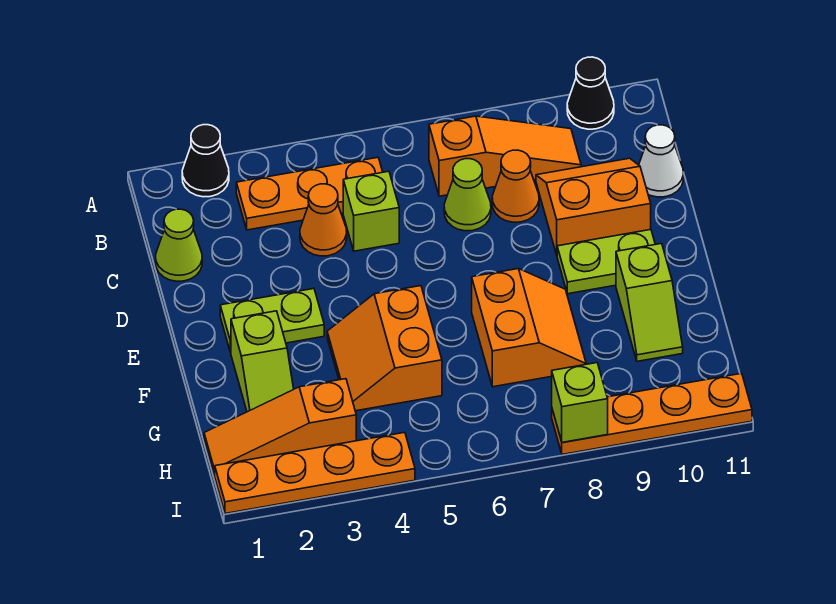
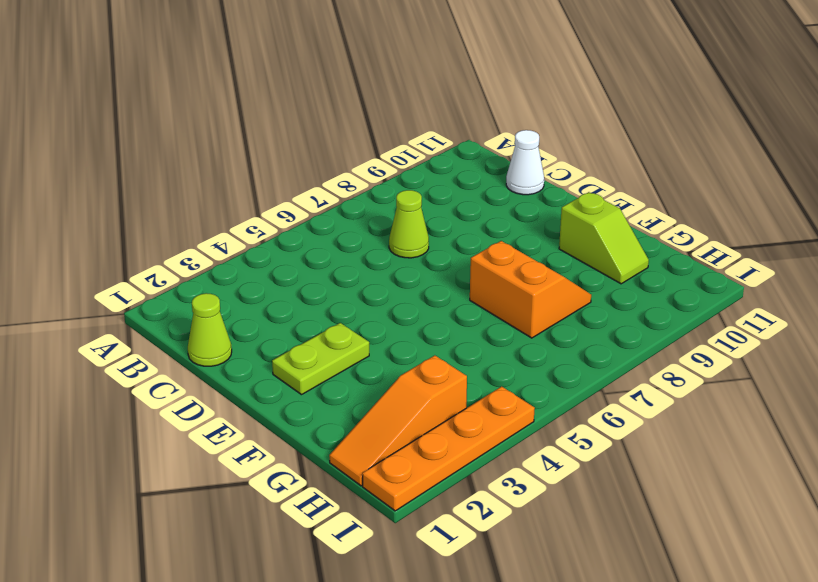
none -> black 1x1 cone [182,125,229,197]
none -> black 1x1 cone [567,57,614,129]
none -> orange 1x3 plate [236,158,383,230]

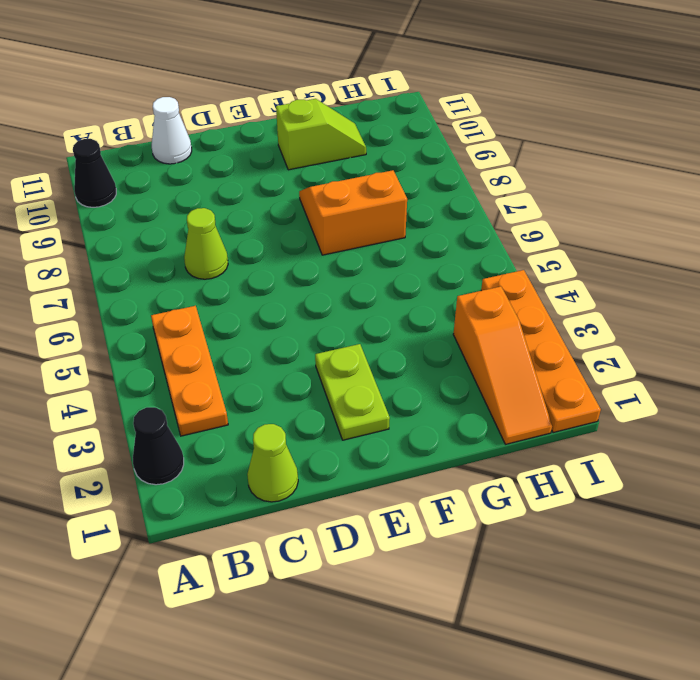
none -> orange 1x3 slope [429,116,581,196]
none -> orange 1x1 cone [300,184,347,256]
none -> lime 1x1 brick [343,171,399,251]

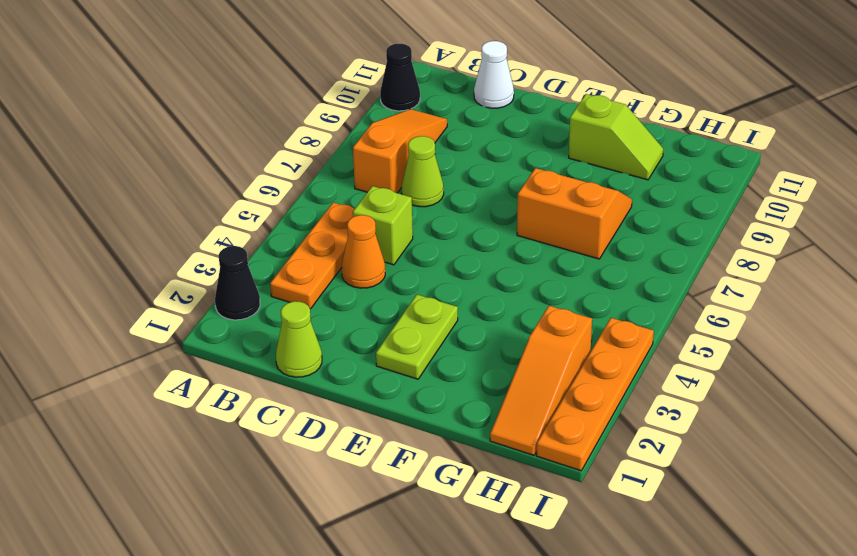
none -> orange 1x1 cone [492,150,539,222]
none -> orange 2x2 slope [536,158,651,255]
none -> lime 1x2 plate [557,230,655,294]

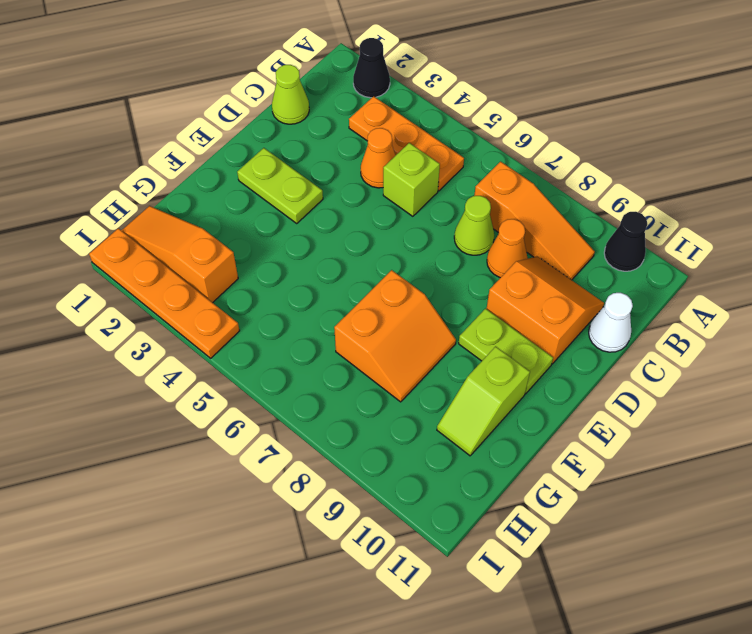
none -> lime 1x2 slope [231,311,294,412]
none -> orange 2x2 slope [327,286,442,411]
none -> orange 1x4 plate [552,373,752,454]

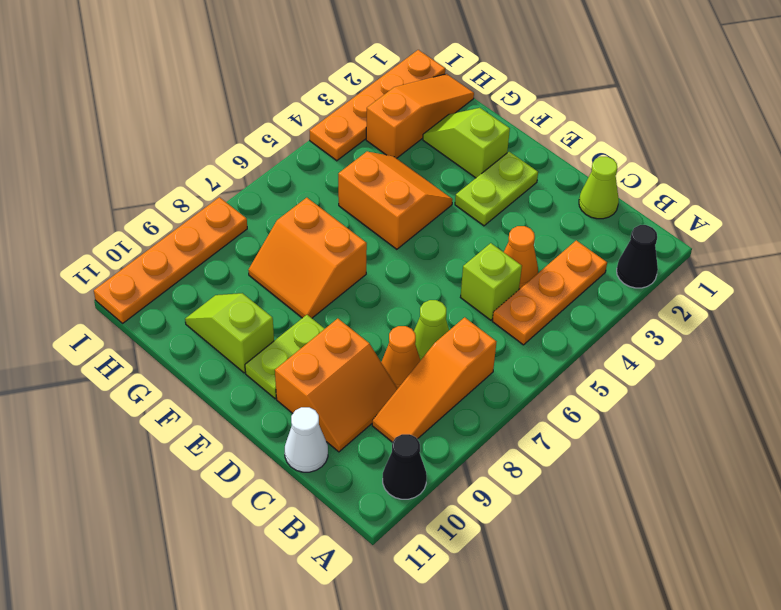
none -> lime 1x1 brick [552,363,608,442]

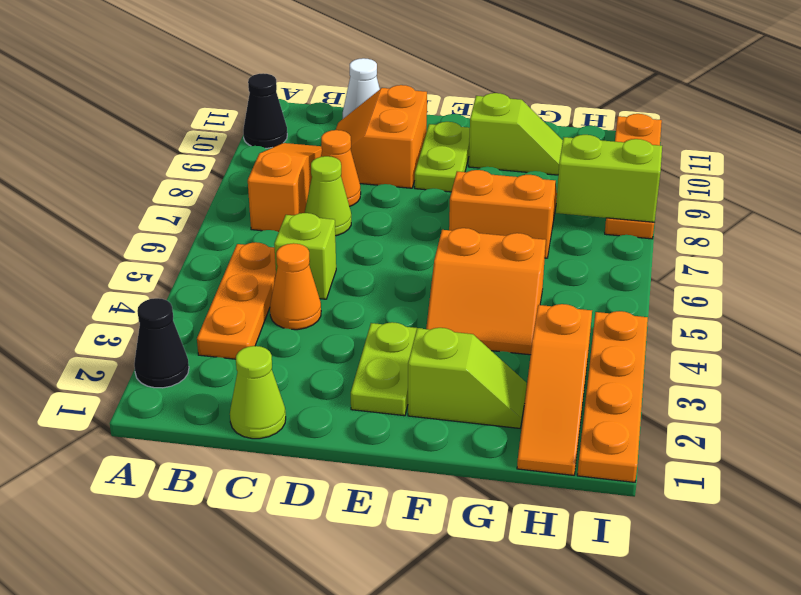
lime 1x2 brick [556,135,662,222] -> lime 1x1 brick [552,363,608,442]

